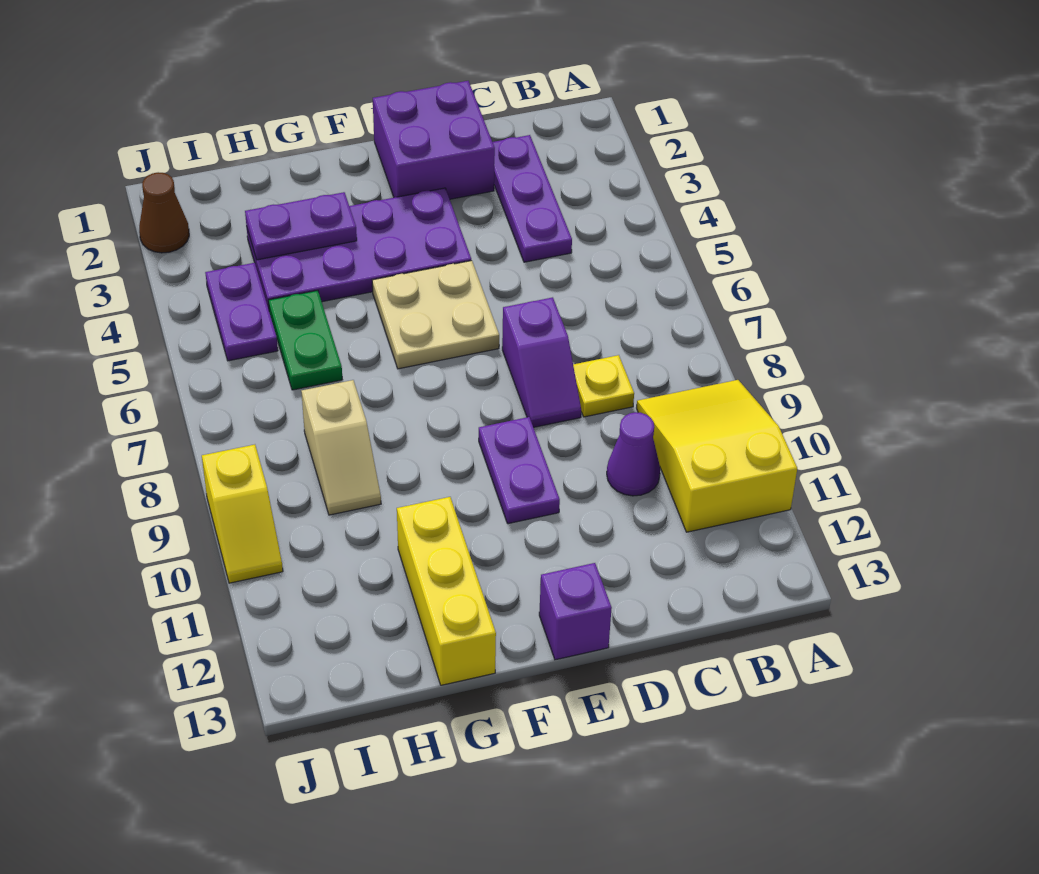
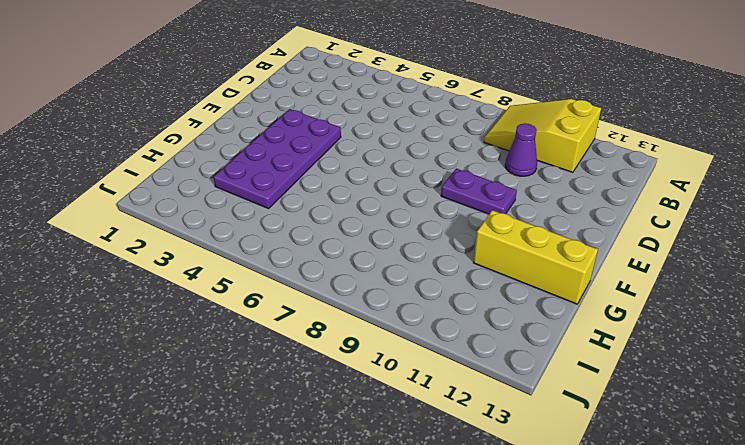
none -> purple 1x3 plate [493,135,572,262]
none -> yellow 1x1 plate [573,355,634,417]
none -> purple 2x2 brick [373,81,495,199]

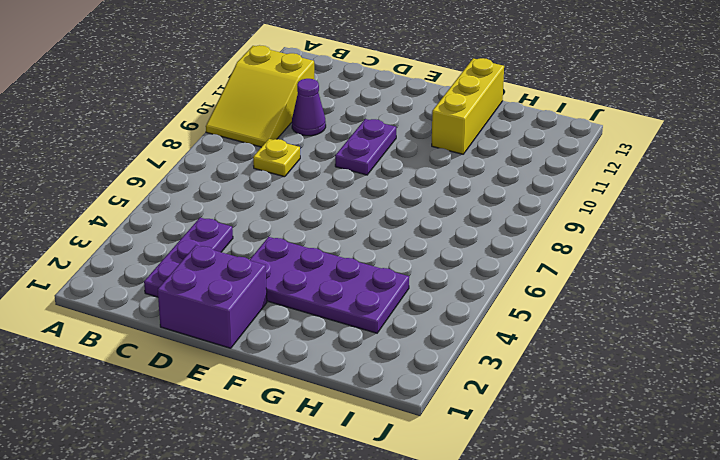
none -> purple 1x2 slope [502,297,581,427]
none -> tan 2x2 plate [372,261,499,369]
none -> purple 1x1 brick [539,563,612,660]

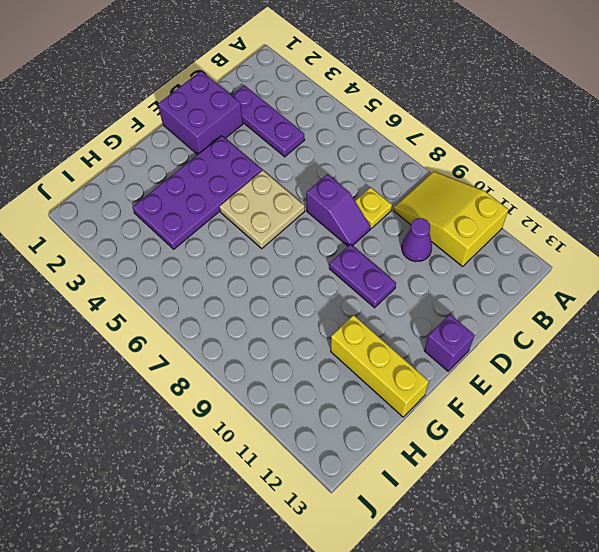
none -> green 1x2 plate [268,290,342,390]
none -> tan 1x2 slope [301,380,381,515]
none -> purple 1x2 plate [205,263,278,361]

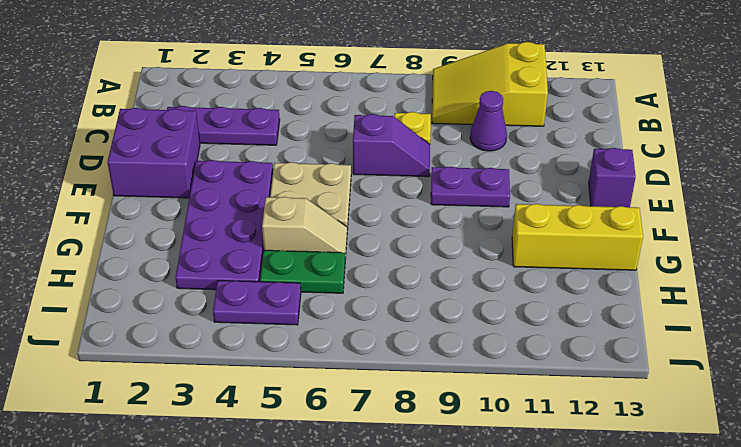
tan 1x2 slope [262,197,347,259] -> tan 1x2 slope moved to [301,380,381,515]
none -> brown 1x1 cone [139,172,189,253]
none -> yellow 1x2 slope [202,445,283,583]
none -> purple 1x2 plate [245,192,357,260]

